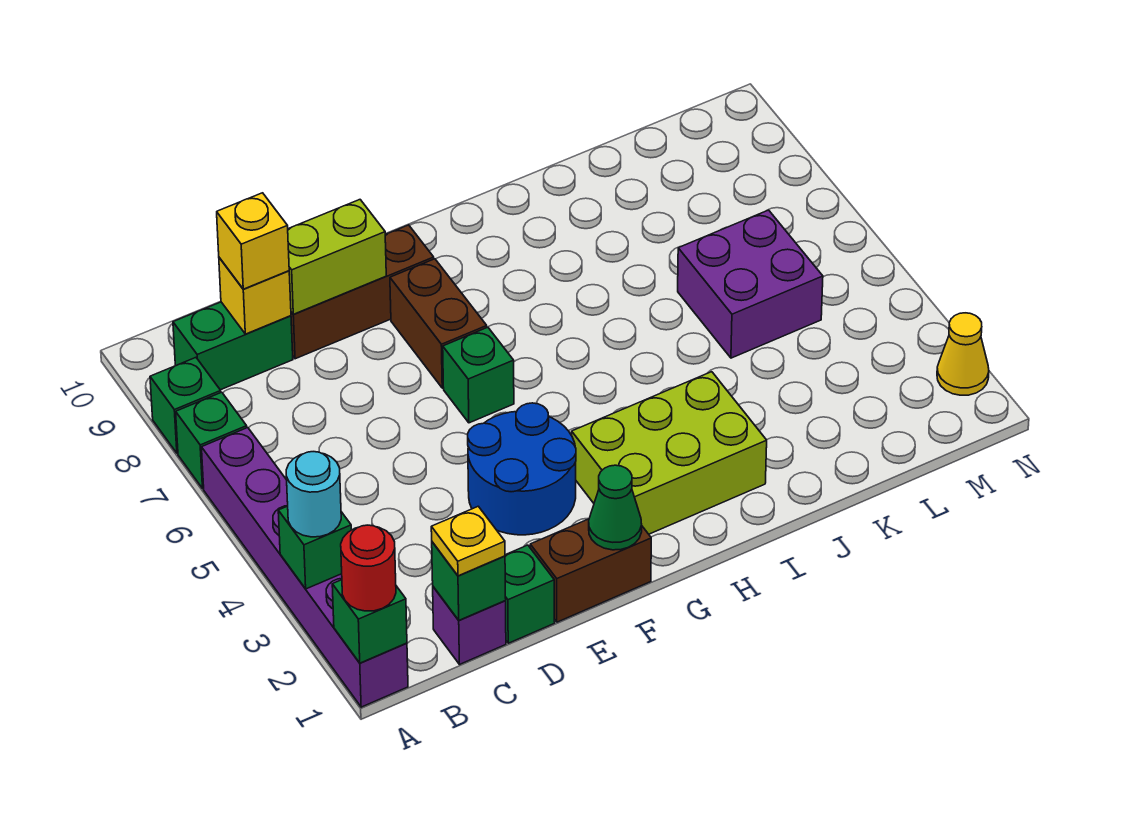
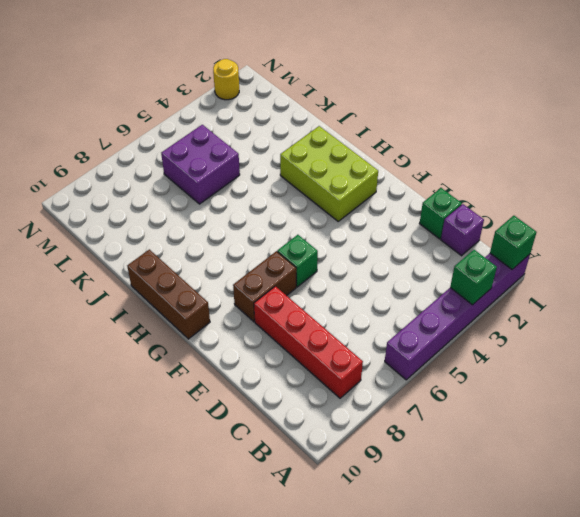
red 1x4 brick [254,286,363,398] -> none
brown 1x3 brick [127,249,210,339] -> brown 1x3 brick moved to [291,225,434,359]
yellow 1x1 round brick [213,59,239,100] -> yellow 1x1 cone [937,313,989,395]
none -> green 1x1 brick [176,392,247,488]
none -> green 1x1 brick [150,358,221,453]
none -> green 1x2 brick [173,302,293,390]

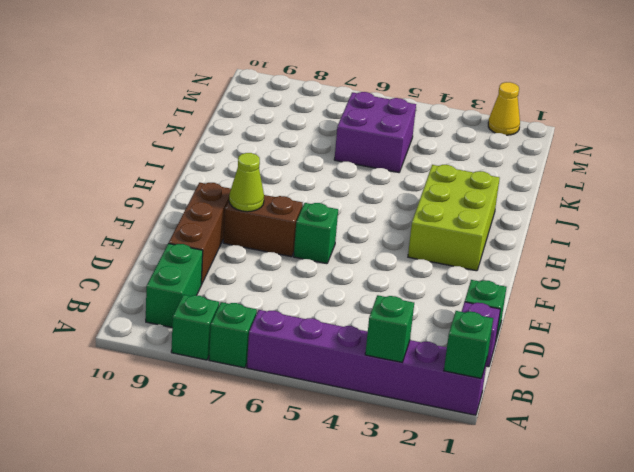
lime 1x1 cone [229,153,264,212] -> none
none -> brown 1x2 brick [530,519,651,622]
none -> blue 2x2 round brick [468,403,576,535]
none -> green 1x1 brick [432,542,506,620]

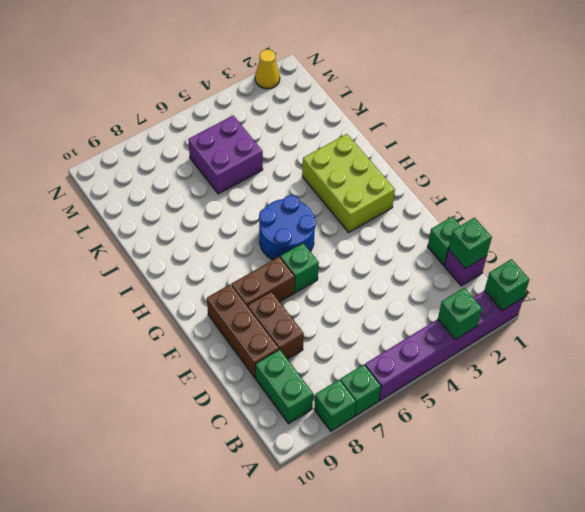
brown 1x2 brick [248,292,304,359] -> brown 1x2 brick moved to [530,519,651,622]
blue 2x2 round brick [259,195,316,260] -> blue 2x2 round brick moved to [468,403,576,535]
none -> yellow 1x1 brick [219,258,291,334]
none -> lime 1x2 brick [288,200,386,314]
none -> green 1x1 cone [589,465,642,550]

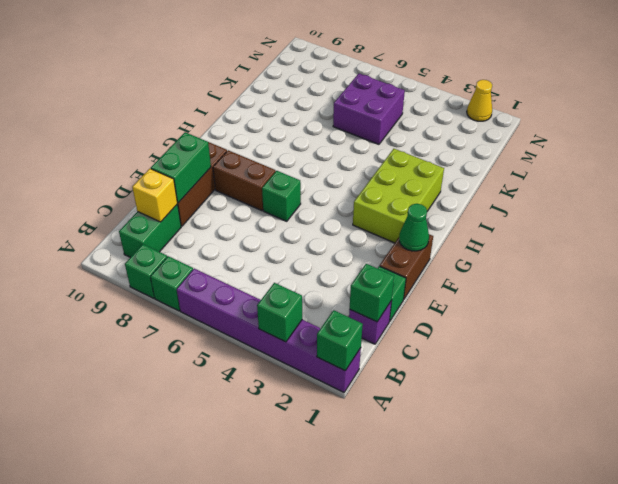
green 1x2 brick [151,132,211,203] -> lime 1x2 brick [288,200,386,314]
none -> blue 2x2 round brick [468,403,576,535]
none -> red 1x1 round brick [341,525,396,611]
none -> cyan 1x1 round brick [286,452,341,537]

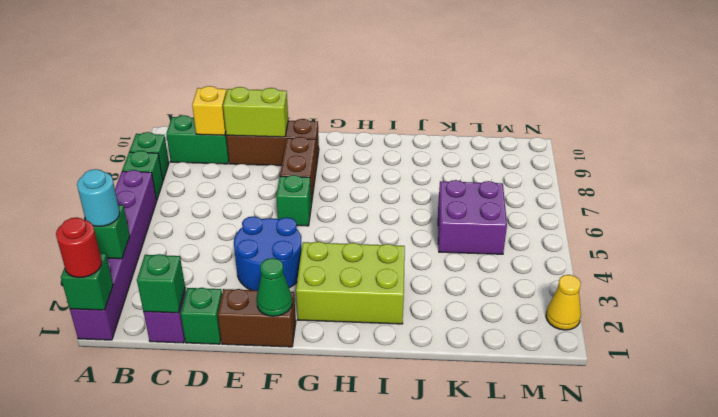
none -> yellow 1x1 plate [431,506,505,576]
none -> yellow 1x1 brick [217,193,289,289]

